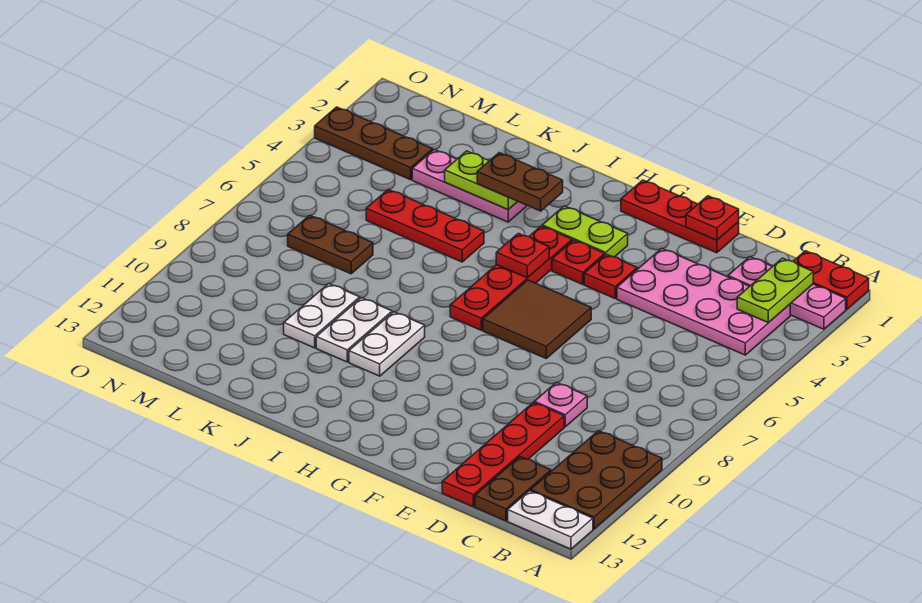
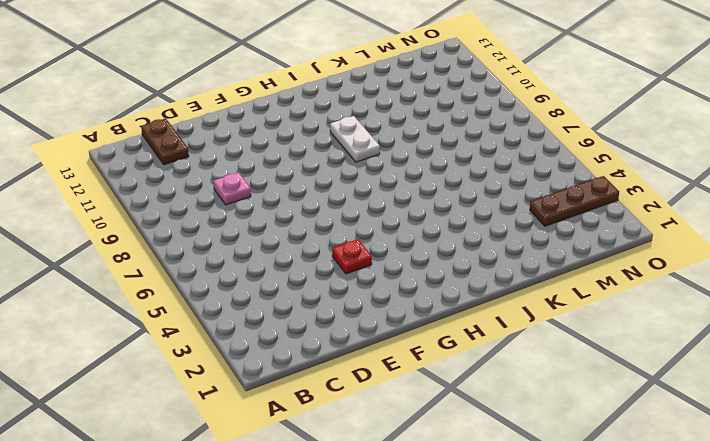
none -> red 1x2 plate [793,251,869,309]
none -> pink 1x3 plate [728,257,846,329]
none -> brown 2x3 plate [531,431,662,529]

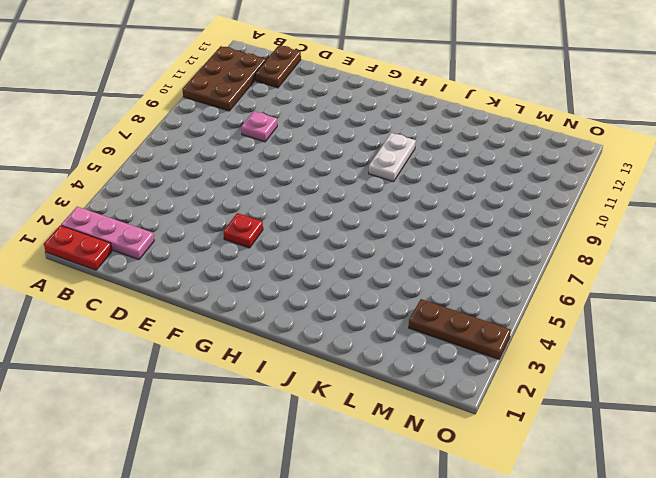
none -> white 1x2 plate [508,491,593,549]
none -> pink 2x4 plate [617,249,790,355]
none -> red 1x4 plate [442,402,564,507]

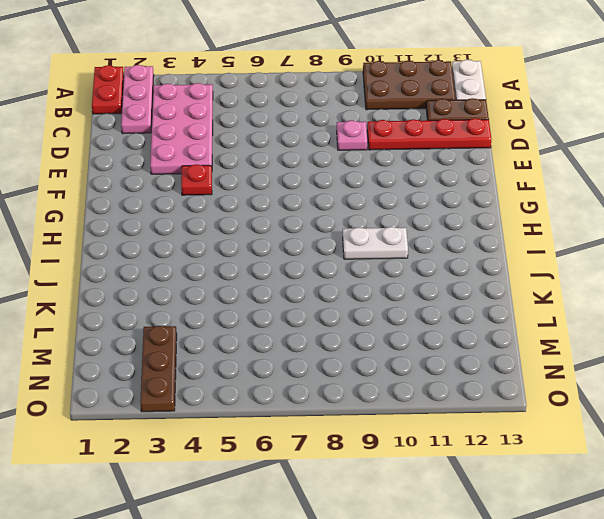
none -> red 1x3 plate [621,180,739,253]
none -> brown 2x2 tile [483,280,591,358]
none -> lime 1x2 plate [542,206,628,257]

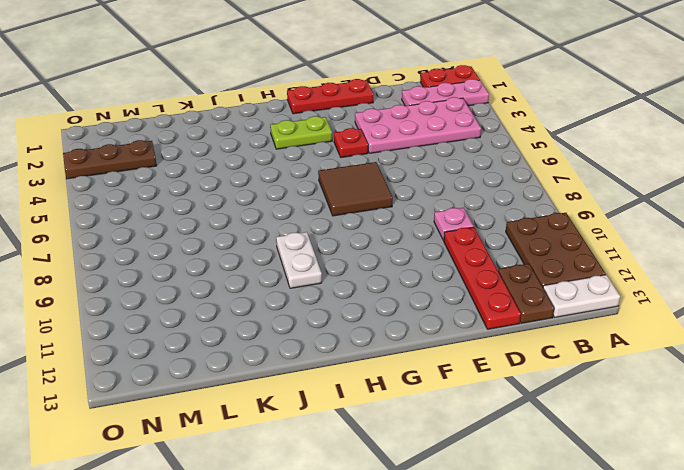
none -> red 1x1 plate [552,240,605,284]
none -> red 1x4 plate [450,226,572,330]
none -> pink 1x3 plate [412,150,527,222]

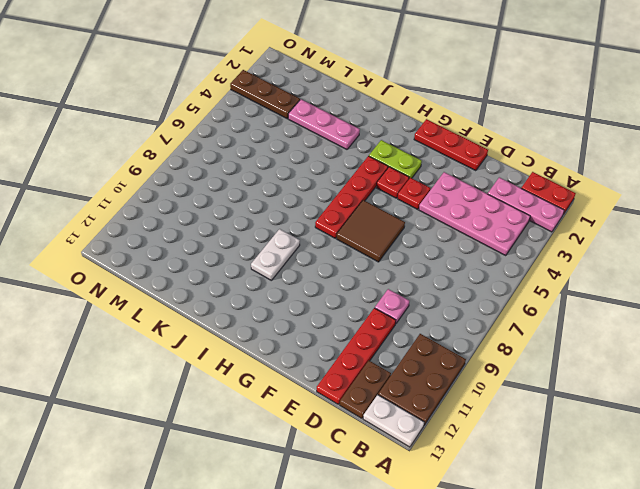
none -> red 1x3 plate [366,189,484,262]
none -> white 1x2 plate [316,298,392,362]
none -> white 1x2 plate [284,284,360,348]

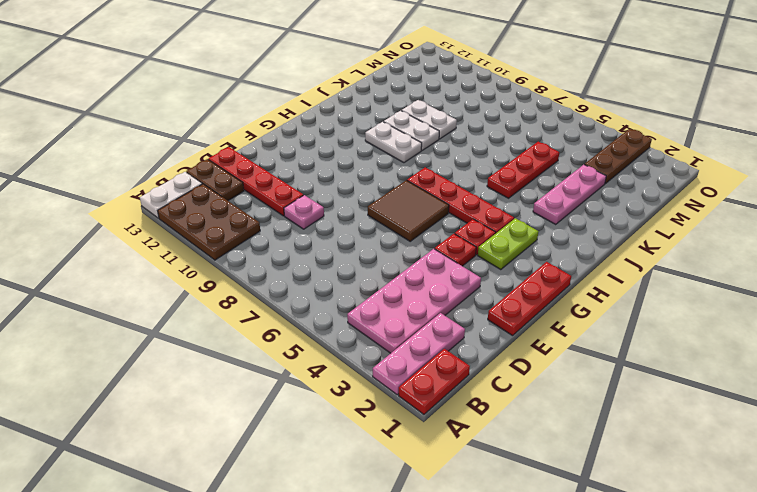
none -> brown 1x2 plate [288,215,373,274]
none -> lime 1x2 plate [737,258,813,323]
none -> red 1x1 plate [686,196,739,240]

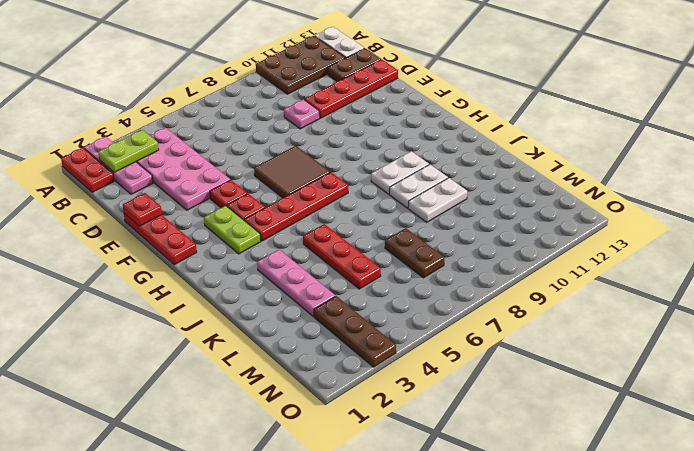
none -> red 1x1 plate [496,233,549,278]
none -> lime 1x2 plate [445,151,518,210]
none -> brown 1x2 plate [477,153,563,211]

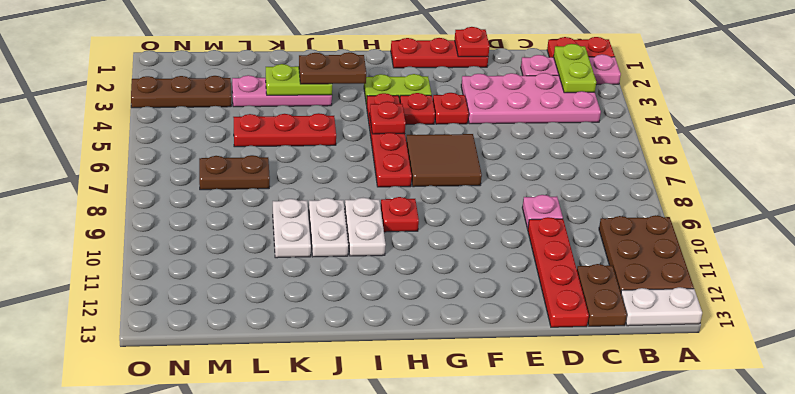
red 1x1 plate [381,197,419,232] -> none

